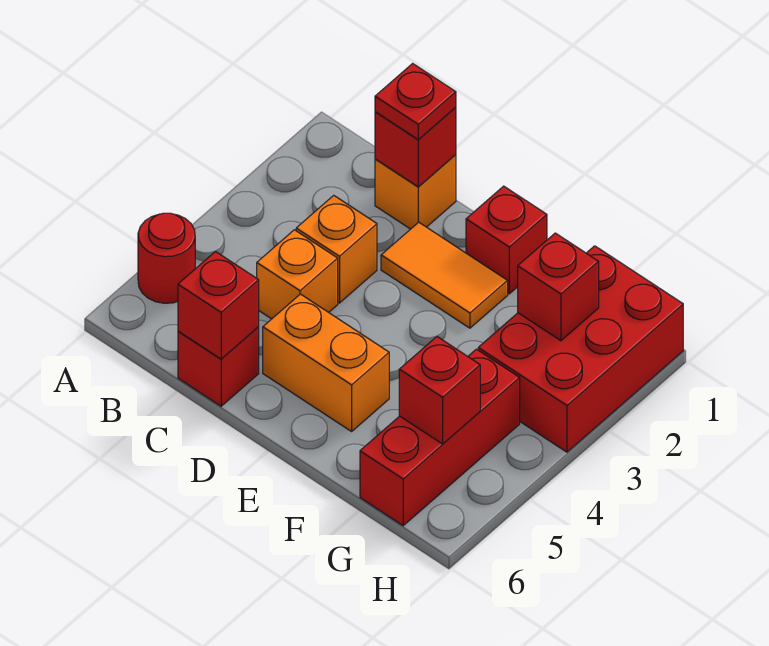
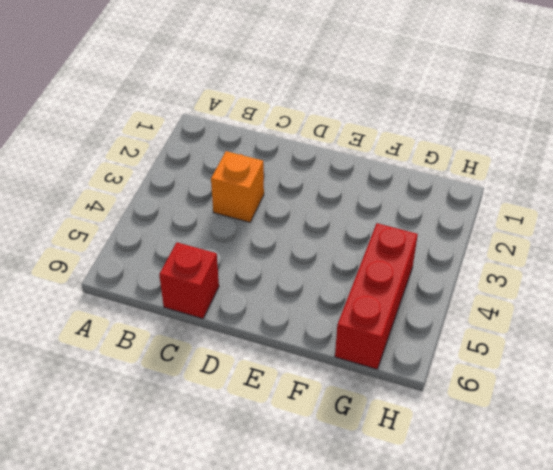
none -> red 1x1 round brick [138,213,195,303]
none -> orange 1x1 brick [375,155,456,229]
none -> orange 1x1 brick [257,230,338,319]

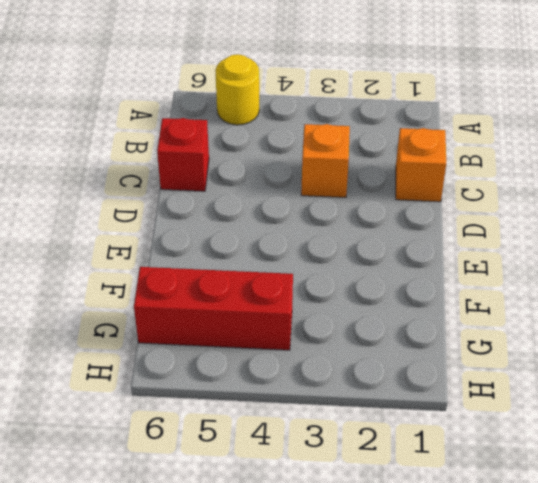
yellow 1x1 round brick [215,54,259,125] -> red 1x1 round brick [138,213,195,303]
none -> orange 1x1 brick [257,230,338,319]
none -> orange 1x2 tile [381,222,508,328]
none -> orange 1x2 brick [263,294,389,431]

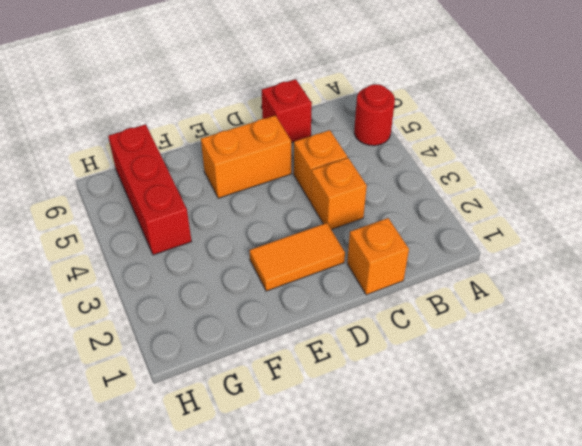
none -> red 1x1 brick [466,186,547,294]
none -> red 2x3 brick [478,246,683,452]
none -> red 1x1 brick [375,107,456,187]

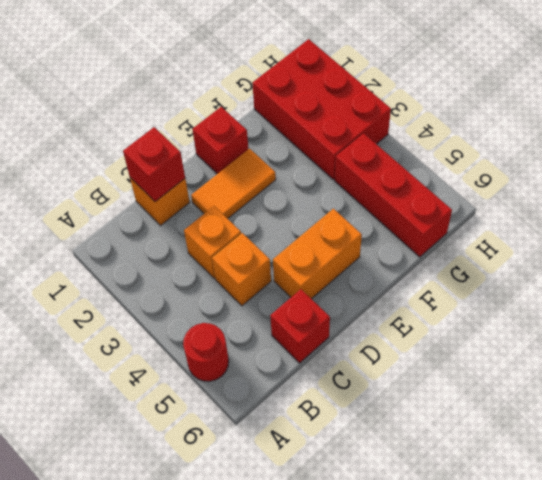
none -> red 1x1 brick [178,251,259,359]
none -> red 1x1 brick [518,233,599,341]
none -> red 1x1 brick [399,337,480,444]

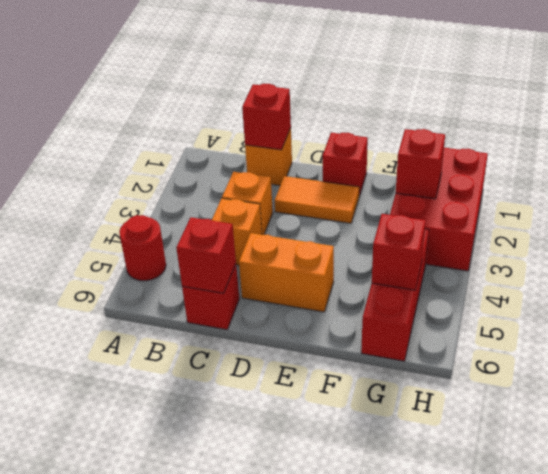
none -> red 1x1 plate [375,64,456,139]

